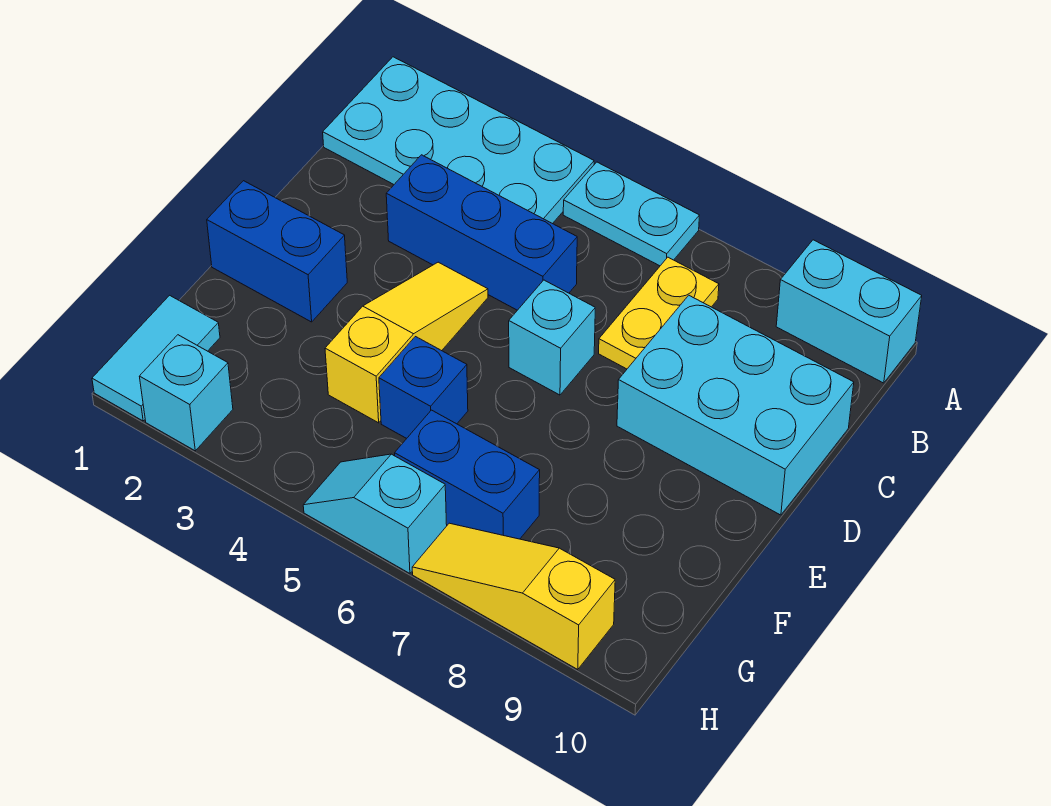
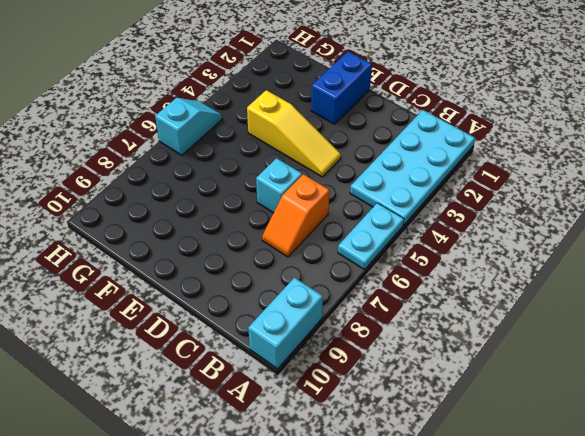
orange 1x2 slope [262,174,329,257] -> yellow 1x2 plate [599,257,719,369]
none -> blue 1x3 brick [386,155,577,310]
none -> cyan 2x3 brick [617,295,854,515]
none -> blue 1x1 brick [379,337,468,438]

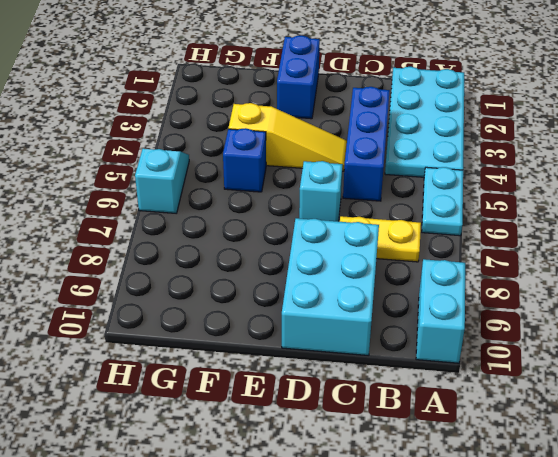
none -> cyan 1x2 tile [92,295,220,421]
none -> blue 1x2 brick [395,410,540,539]
none -> cyan 1x1 brick [139,335,233,451]

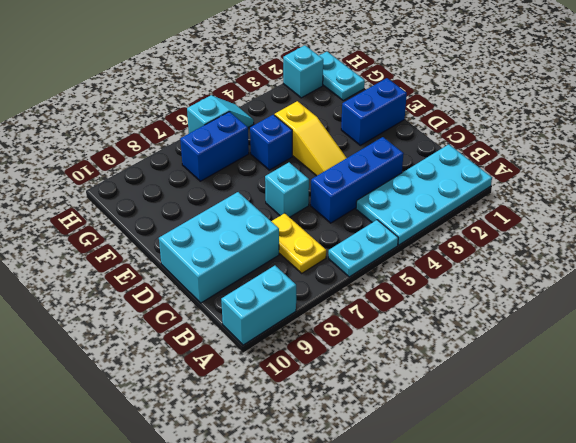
cyan 1x2 plate [319,52,365,101] -> cyan 1x2 tile [92,295,220,421]
none -> yellow 1x3 slope [412,523,615,670]

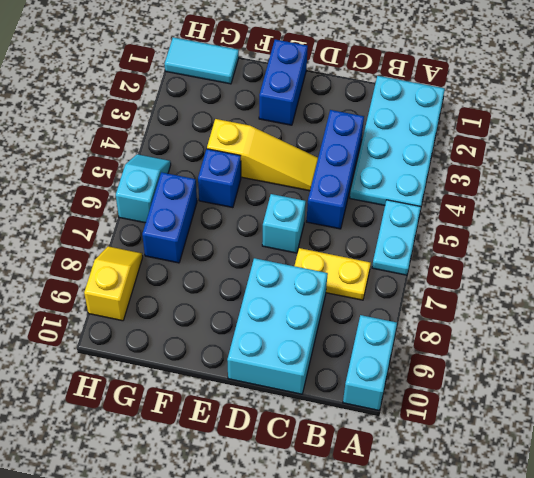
yellow 1x2 slope [84,246,143,321] -> yellow 1x3 slope [412,523,615,670]
none -> cyan 1x1 brick [139,335,233,451]

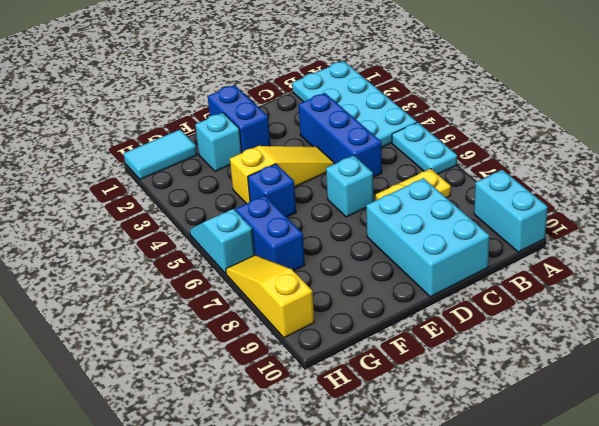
cyan 1x1 brick [195,113,242,171] -> cyan 1x1 brick moved to [139,335,233,451]

